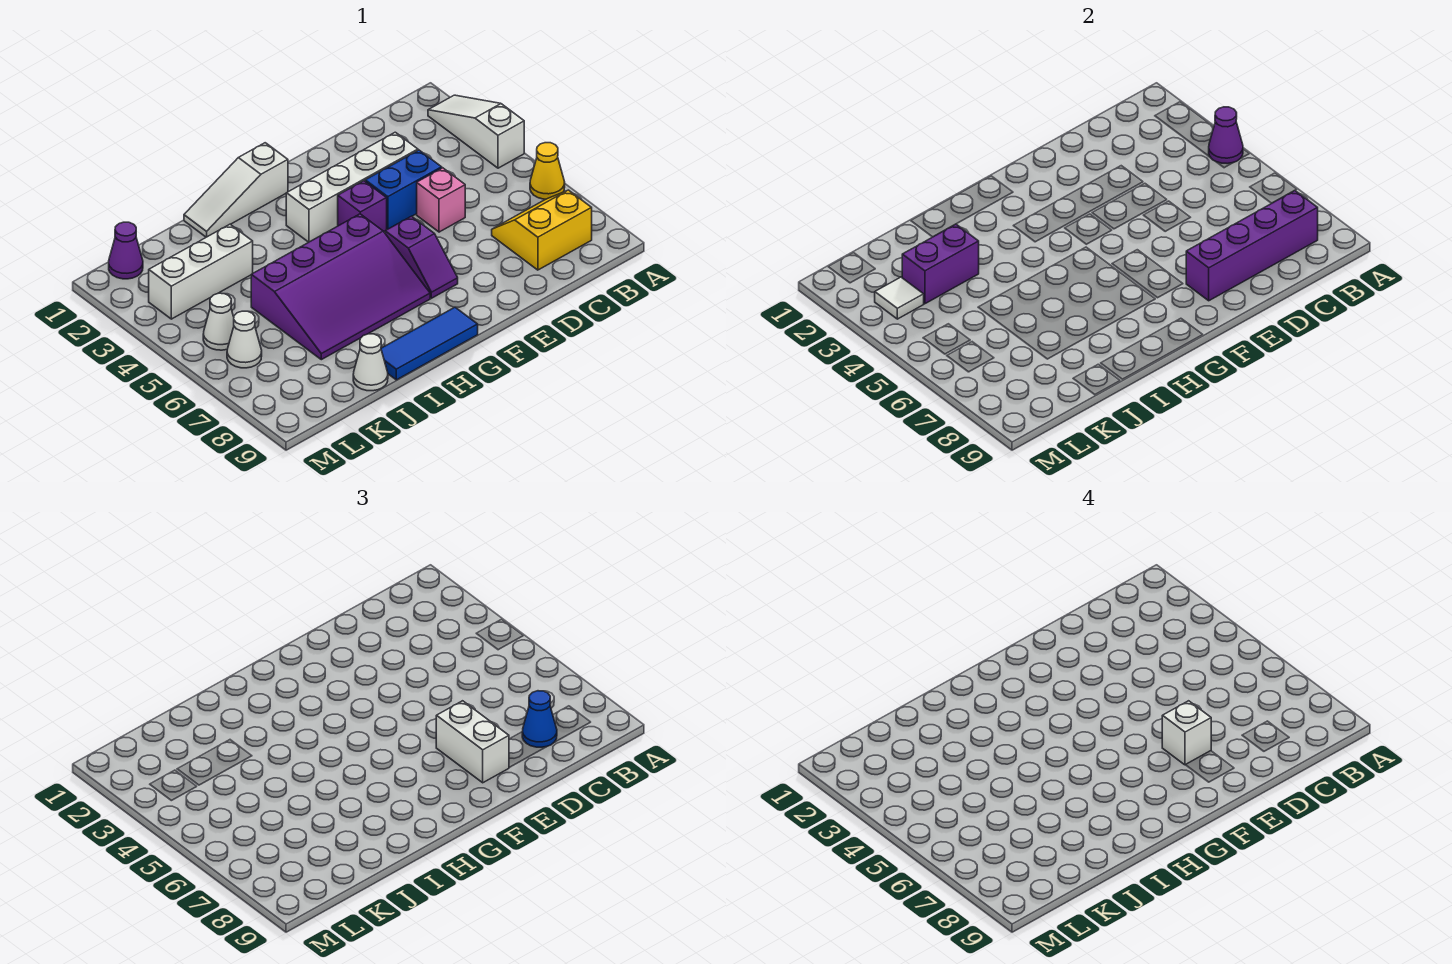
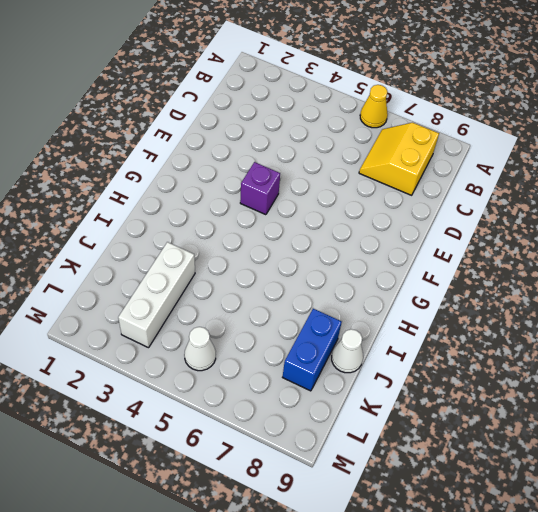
blue 1x2 brick [283,309,342,391] -> blue 1x2 brick moved to [365,150,442,229]
none -> white 1x3 slope [428,95,524,168]
none -> white 1x4 brick [286,132,418,242]
none -> pink 1x1 brick [417,168,465,232]

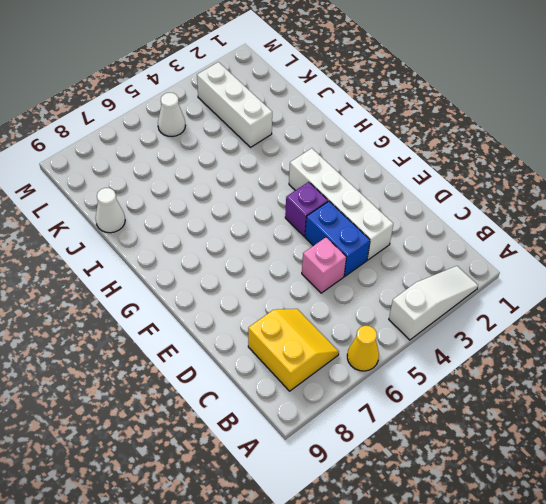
none -> purple 1x2 slope [385,216,458,298]
none -> white 1x3 slope [184,143,288,237]
none -> purple 3x4 slope [251,214,430,360]

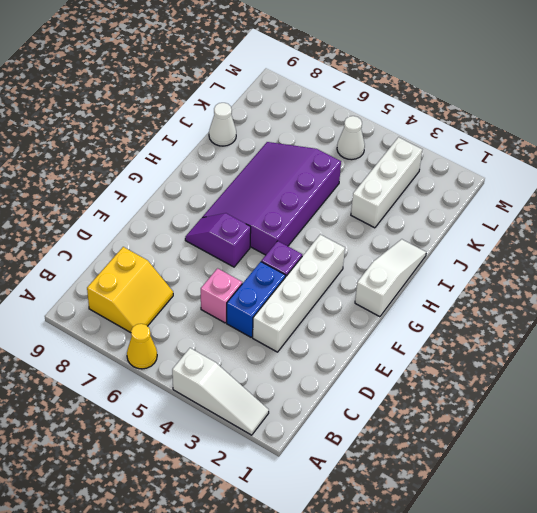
none -> blue 1x3 tile [381,307,478,380]
none -> purple 1x1 cone [109,222,143,279]
none -> white 1x1 cone [227,311,262,368]

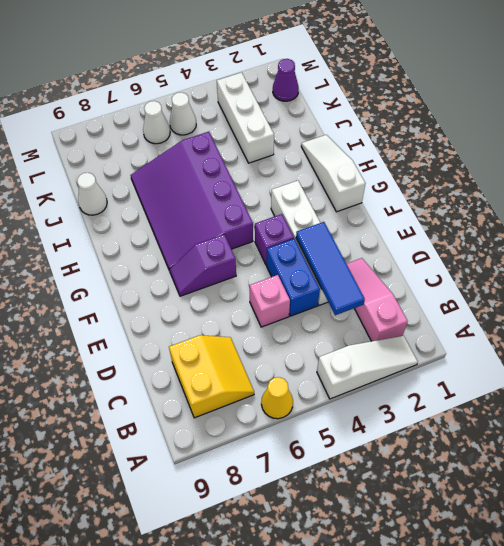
pink 1x3 slope [347,258,408,341] -> none
blue 1x3 tile [296,222,365,315] -> blue 1x3 tile moved to [381,307,478,380]
none -> purple 1x1 cone [1209,107,1243,164]
none -> purple 1x4 brick [1186,191,1318,301]
none -> purple 1x2 brick [902,224,979,304]

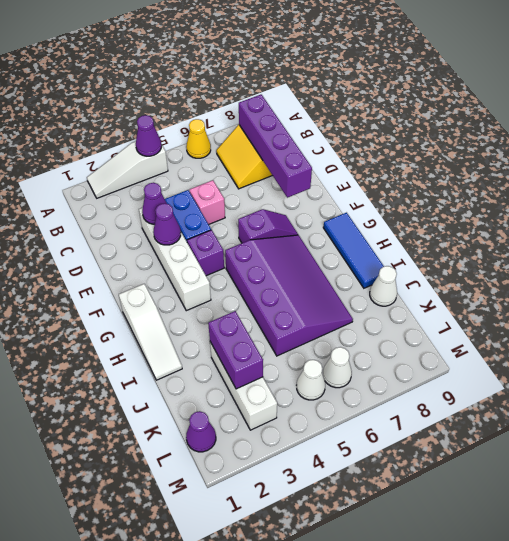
purple 1x1 cone [142,183,167,224] -> none
purple 1x1 cone [153,203,181,245] -> none
none -> white 1x1 tile [875,277,924,319]
none -> blue 1x1 cone [522,691,557,747]
none -> white 1x2 brick [436,701,509,783]

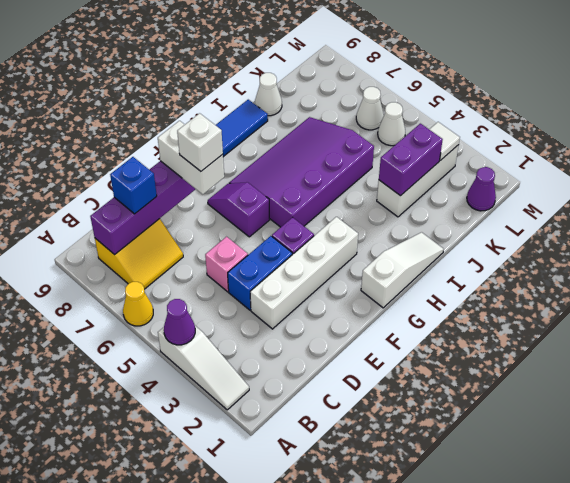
blue 1x1 brick [110,157,157,214] -> blue 1x1 cone [522,691,557,747]

